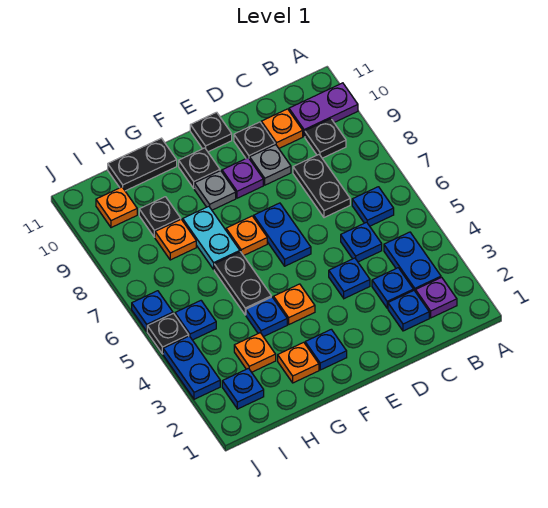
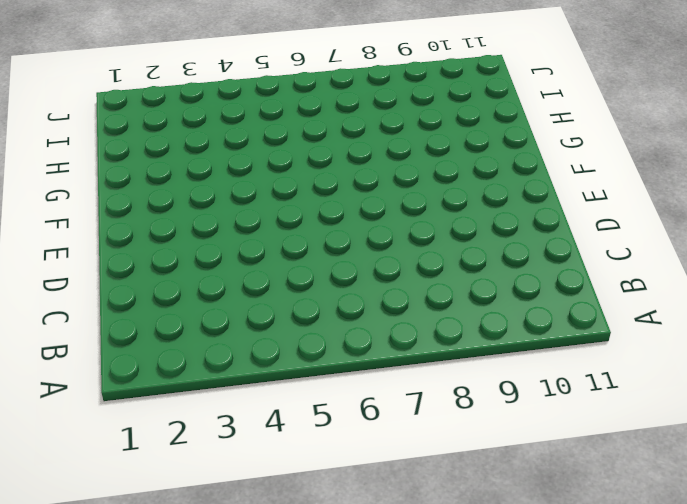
none -> purple 1x2 plate [289,83,358,137]
none -> purple 1x1 plate [416,277,457,318]
none -> blue 1x2 plate [384,232,441,292]
none -> blue 1x1 plate [352,187,394,226]

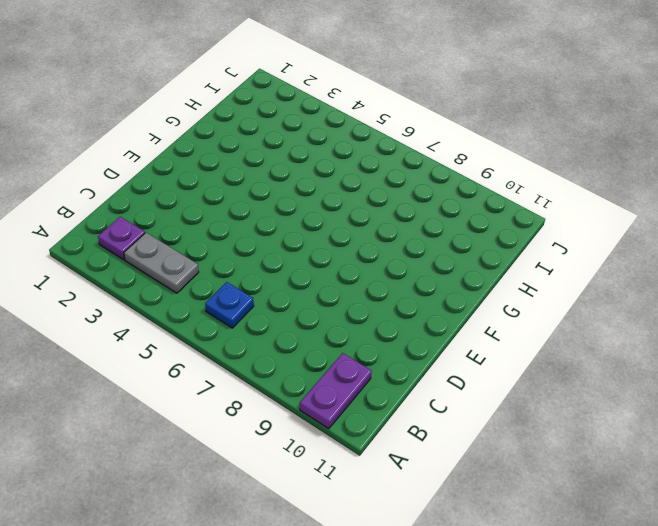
grey 1x2 plate [124,233,199,293] -> blue 1x2 plate [384,232,441,292]
none -> black 1x1 plate [305,119,346,158]
none -> blue 1x1 plate [388,290,429,331]
none -> blue 1x1 plate [372,268,413,308]
none -> blue 1x1 plate [341,222,382,262]

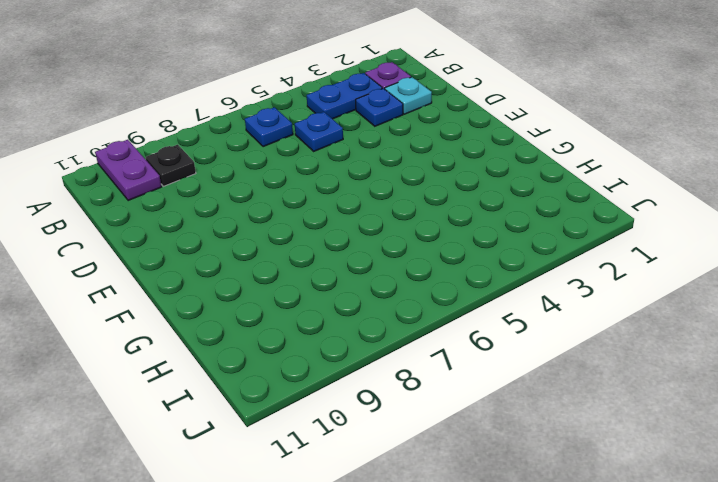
cyan 1x1 plate [385,77,432,114] -> blue 1x1 plate [388,290,429,331]
none -> black 1x2 plate [293,155,350,218]
none -> orange 1x1 plate [261,109,303,148]
none -> blue 1x1 plate [329,258,370,299]
none -> grey 1x1 plate [250,145,291,185]

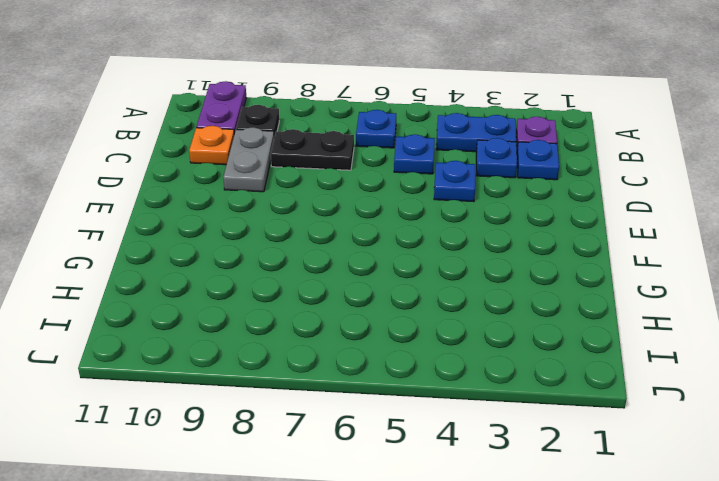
grey 1x2 plate [223,127,274,192] -> grey 1x1 plate [250,145,291,185]
none -> black 1x1 plate [234,122,275,159]
none -> blue 1x2 plate [254,203,311,266]
none -> purple 1x1 plate [222,158,263,198]
none -> black 1x1 plate [190,112,232,152]

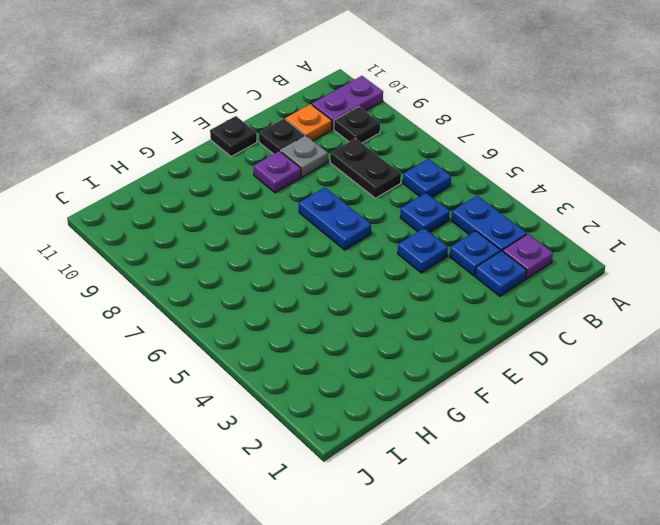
none -> blue 1x1 plate [305,329,347,370]
none -> orange 1x1 plate [274,284,315,324]
none -> orange 1x1 plate [226,216,267,256]
none -> grey 1x1 plate [194,171,236,210]

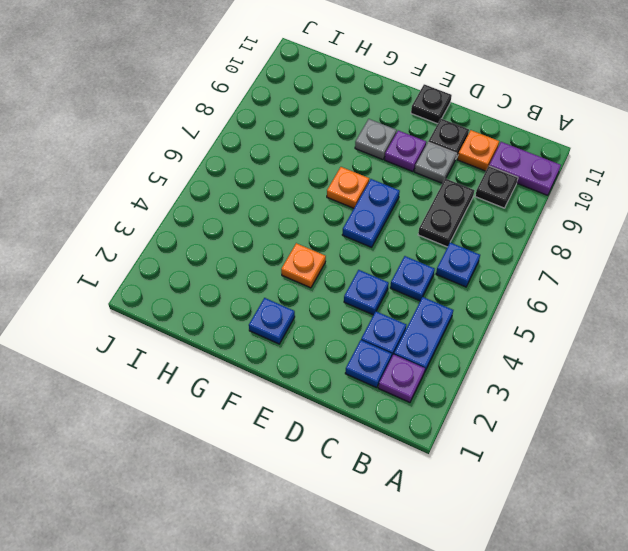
none -> black 1x1 plate [179,148,220,188]
none -> orange 1x1 plate [278,342,319,383]
none -> blue 1x1 plate [246,297,287,337]
none -> black 1x2 plate [214,252,271,315]

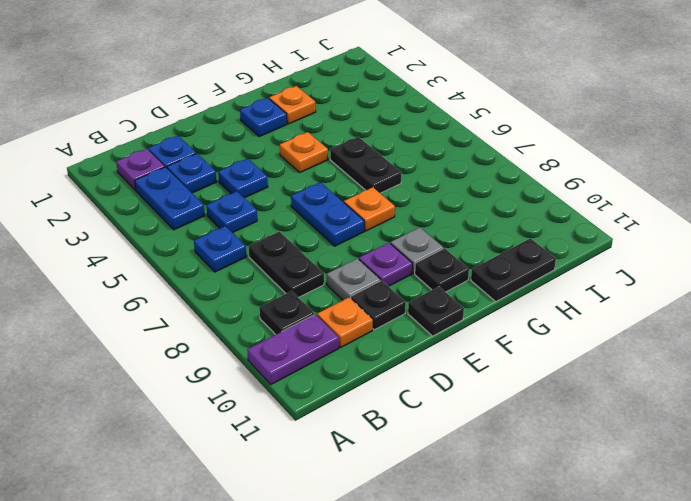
none -> blue 1x1 plate [246,297,287,337]
none -> cyan 1x2 plate [183,206,240,269]
none -> orange 1x1 plate [234,333,276,372]
none -> orange 1x1 plate [155,219,196,260]

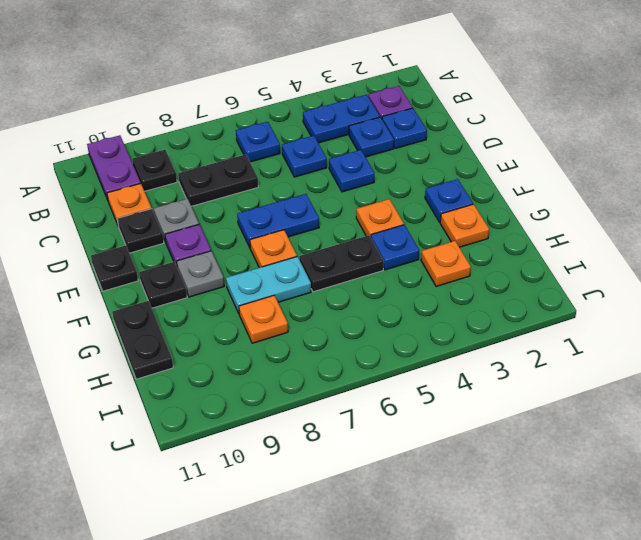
none -> black 1x1 plate [139,197,181,237]
none -> blue 1x1 plate [222,368,264,409]
none -> blue 1x1 plate [175,301,216,340]
none -> orange 1x1 plate [96,187,137,228]

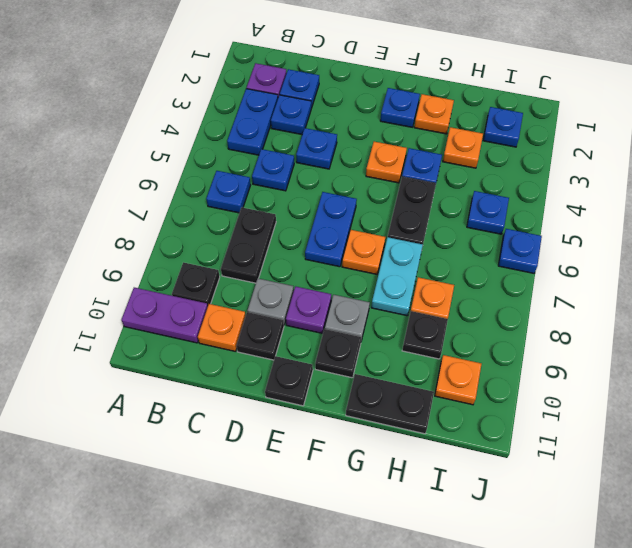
none -> blue 1x2 plate [163,336,220,399]
none -> black 1x1 plate [147,313,189,354]

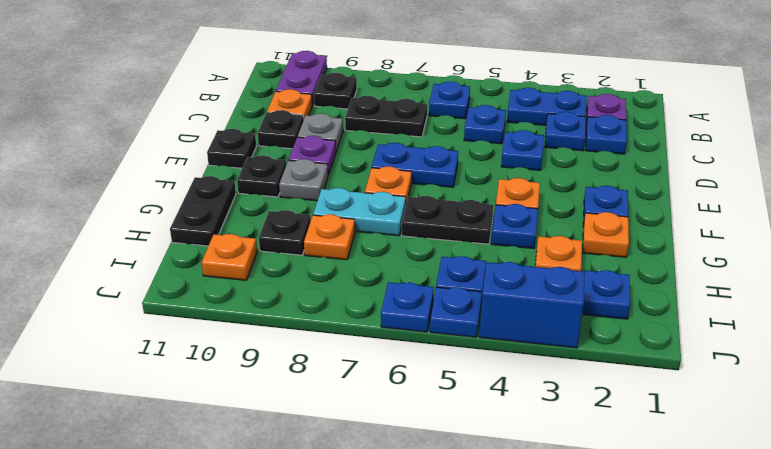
blue 1x2 brick [479,262,585,348] -> blue 1x2 plate [163,336,220,399]
blue 1x1 plate [430,287,482,337] -> black 1x1 plate [147,313,189,354]

